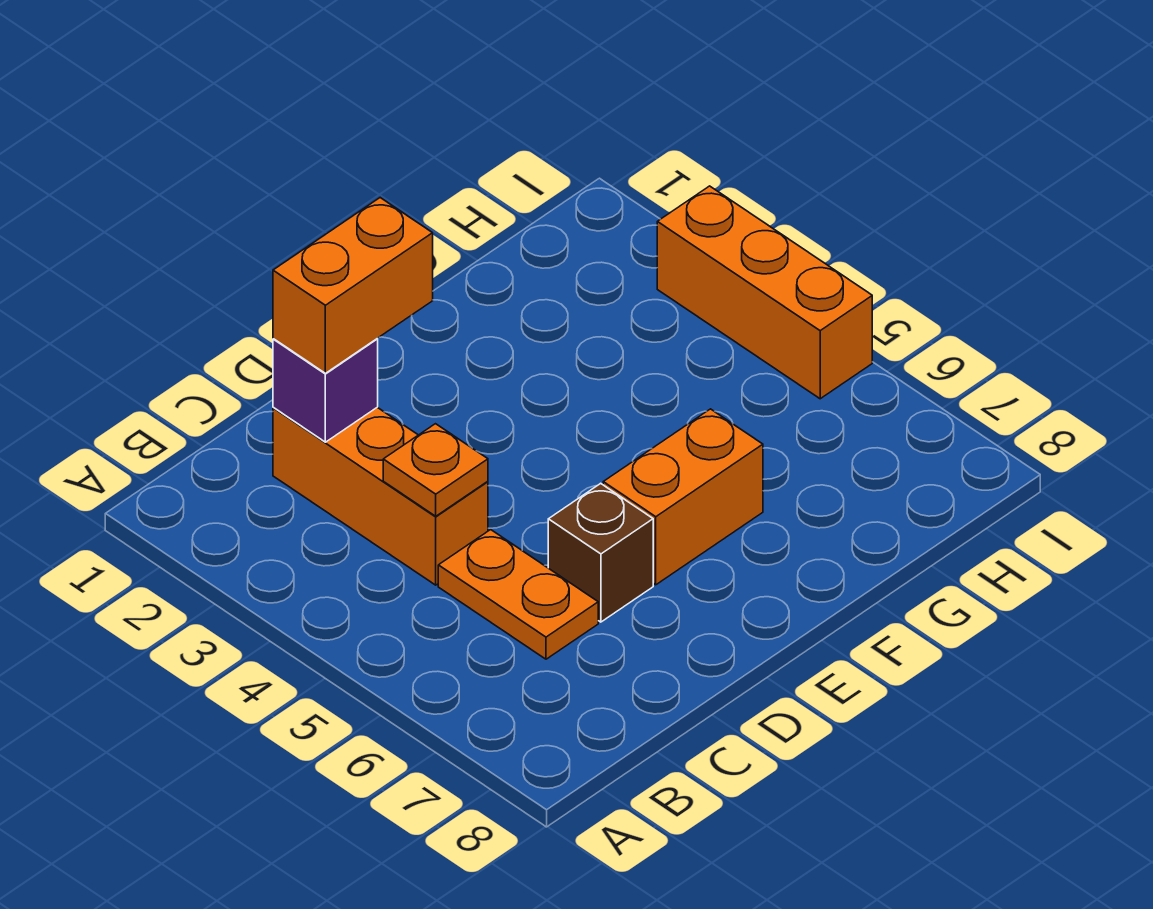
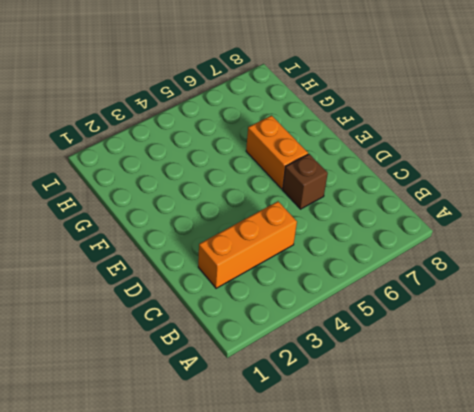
none -> orange 1x2 plate [438,530,598,659]
none -> orange 1x3 brick [657,186,872,399]

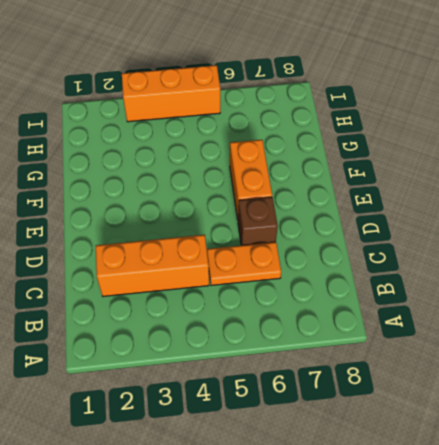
none -> purple 1x1 brick [273,339,378,442]
none -> orange 1x1 plate [383,424,488,516]

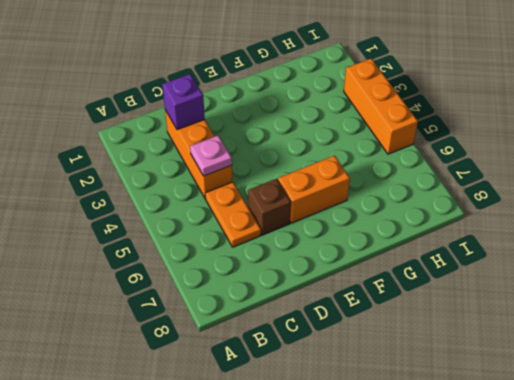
pink 1x1 plate [190,136,232,176] -> orange 1x1 plate [383,424,488,516]
none -> orange 1x2 brick [273,198,433,373]

